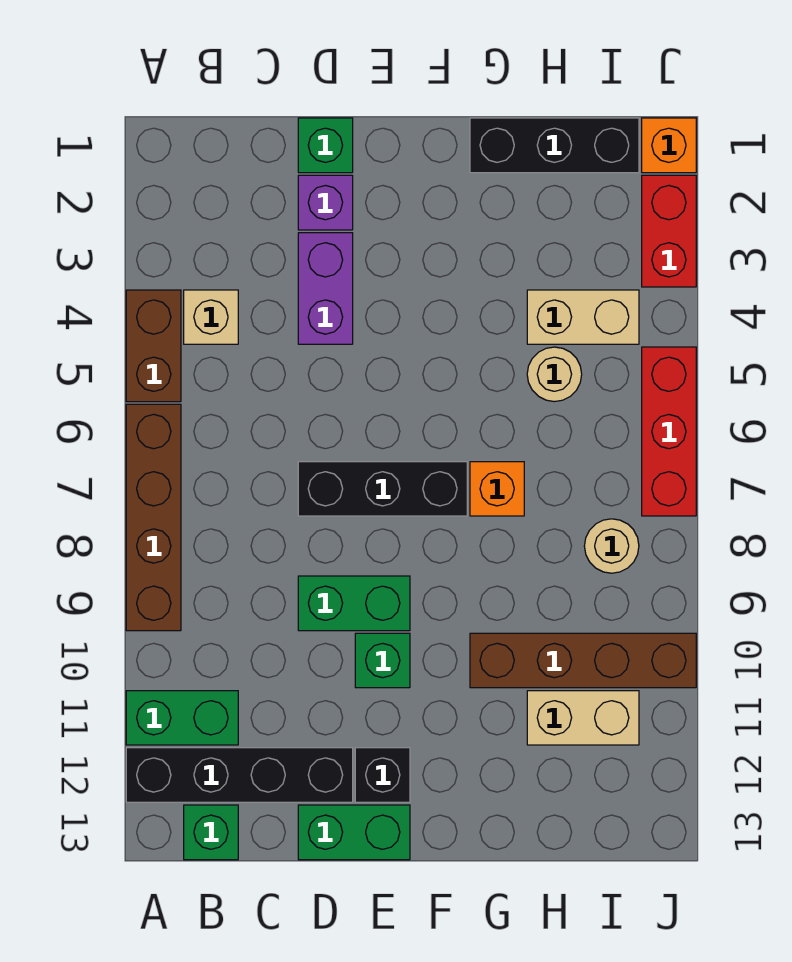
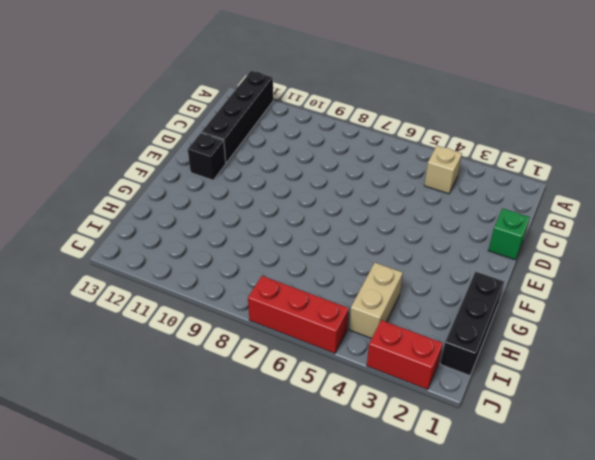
none -> brown 1x2 brick [126,290,181,402]
none -> brown 1x4 brick [126,404,181,631]
none -> green 1x2 brick [126,691,238,745]

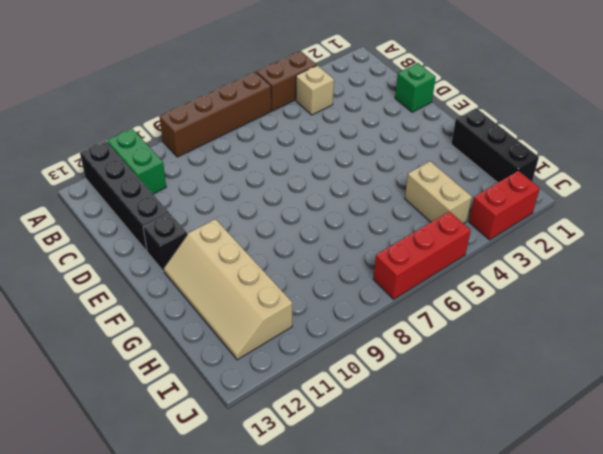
tan 2x4 slope [164,219,292,360] -> tan 1x2 brick [527,691,639,745]
none -> green 1x1 brick [184,805,238,860]
none -> purple 1x1 brick [298,175,353,230]
none -> purple 1x2 brick [298,233,353,344]

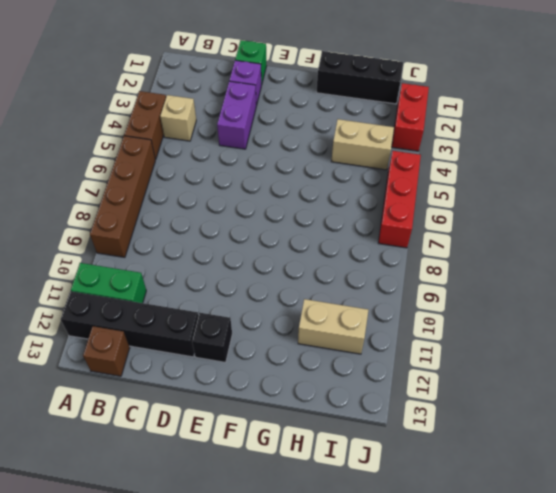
brown 1x1 brick [83,326,130,376] -> green 1x1 brick [184,805,238,860]
none -> black 1x3 brick [298,462,467,516]
none -> green 1x2 brick [298,576,410,631]
none -> green 1x2 brick [298,805,410,860]

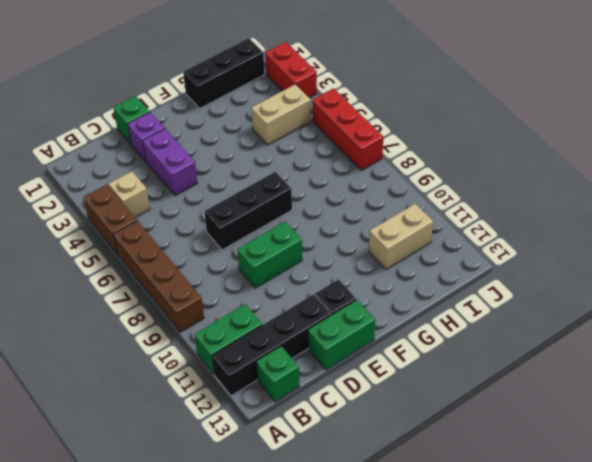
none -> green 1x1 brick [355,633,410,688]
none -> orange 1x1 brick [470,462,524,516]
none -> brown 1x4 brick [470,633,696,688]

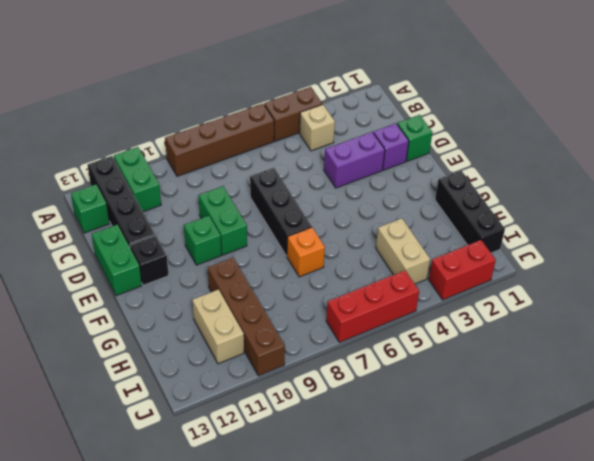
none -> tan 1x1 round brick [527,347,582,402]
none -> tan 1x1 round brick [584,519,639,573]
none -> orange 1x1 brick [642,118,696,173]

